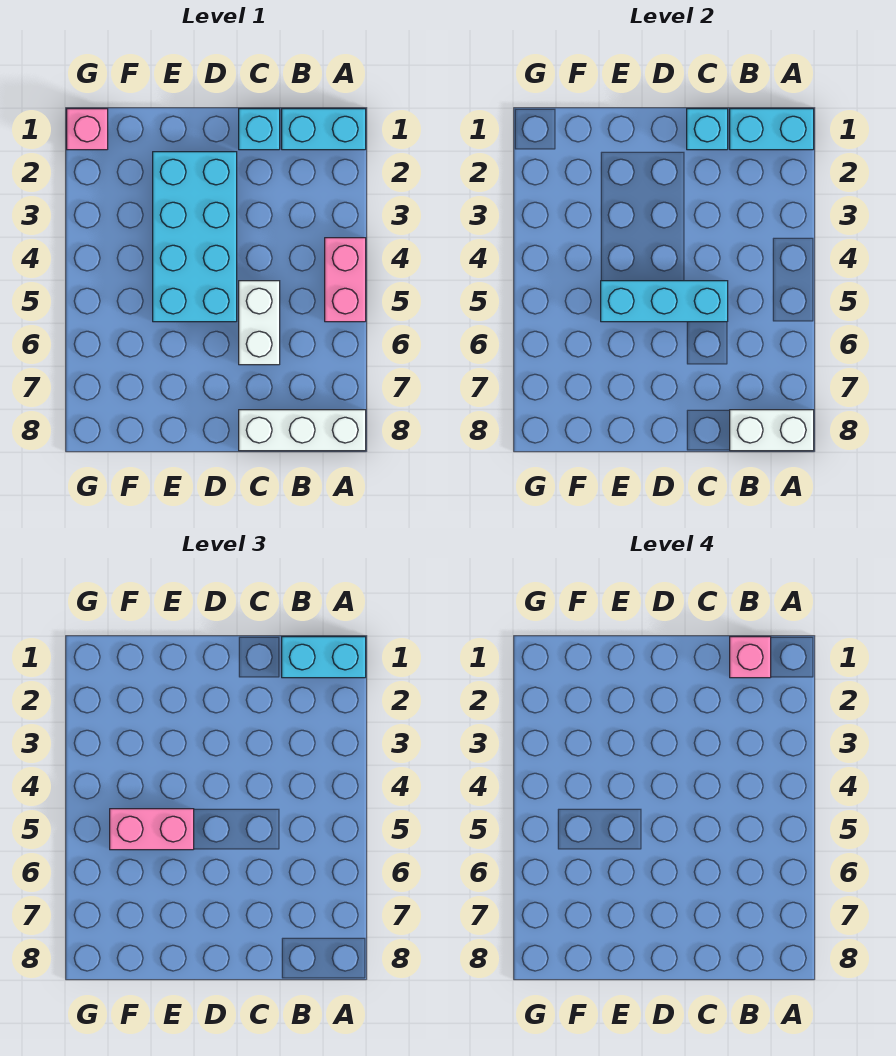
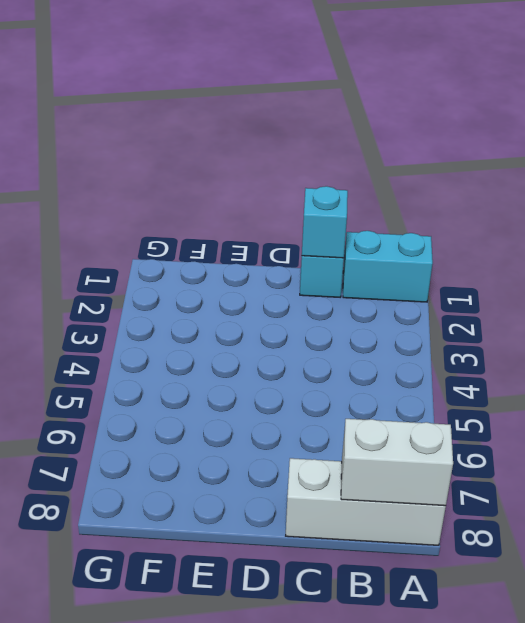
none -> pink 1x2 brick [325,238,366,322]
none -> white 1x2 brick [239,281,280,365]
none -> cyan 2x4 brick [153,152,237,322]

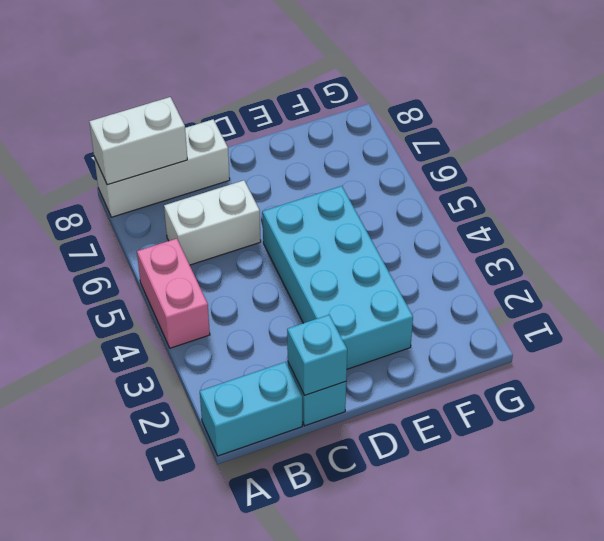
white 1x2 brick [164,180,261,265] -> white 1x2 brick turned to [239,281,280,365]
none -> pink 1x1 brick [67,109,108,150]
none -> cyan 1x2 brick [730,109,814,150]
none -> cyan 1x3 brick [601,281,728,322]

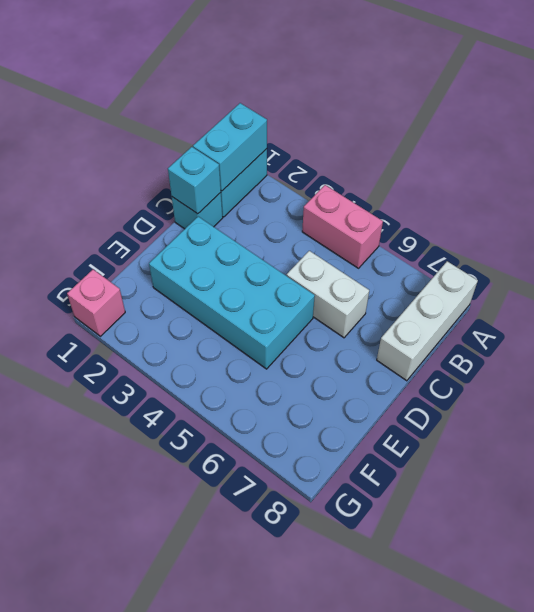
none -> white 1x2 brick [730,410,814,451]
none -> cyan 1x3 brick [601,281,728,322]
none -> cyan 1x2 brick [282,637,366,678]

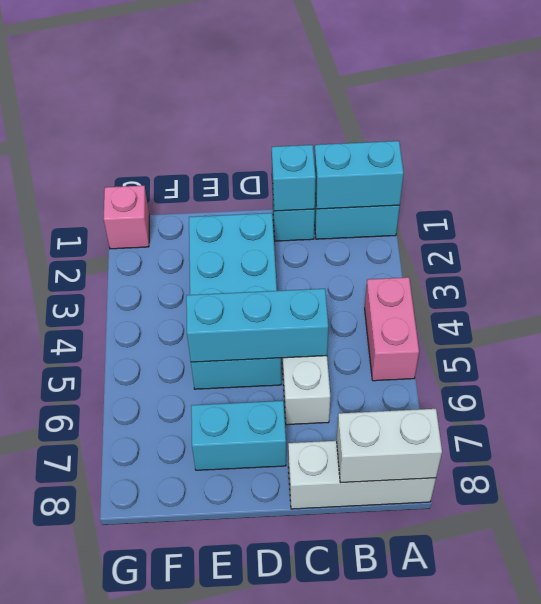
cyan 1x2 brick [191,401,286,470] -> cyan 1x2 brick moved to [282,637,366,678]
none -> pink 1x2 brick [110,809,194,850]
none -> pink 1x1 brick [730,637,771,678]

